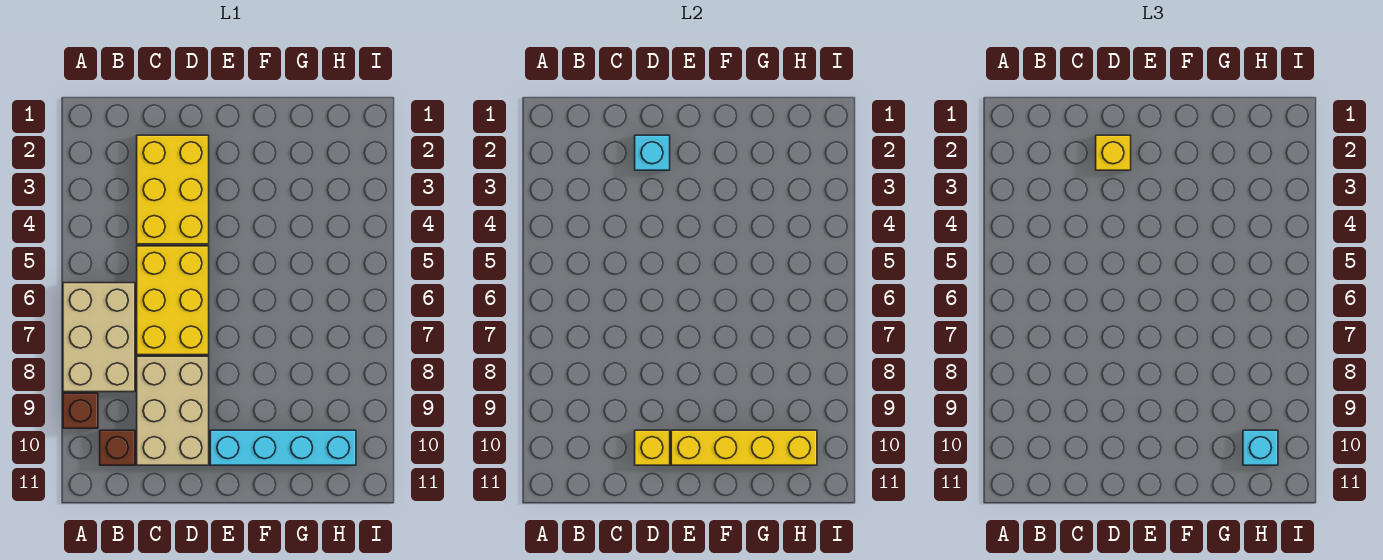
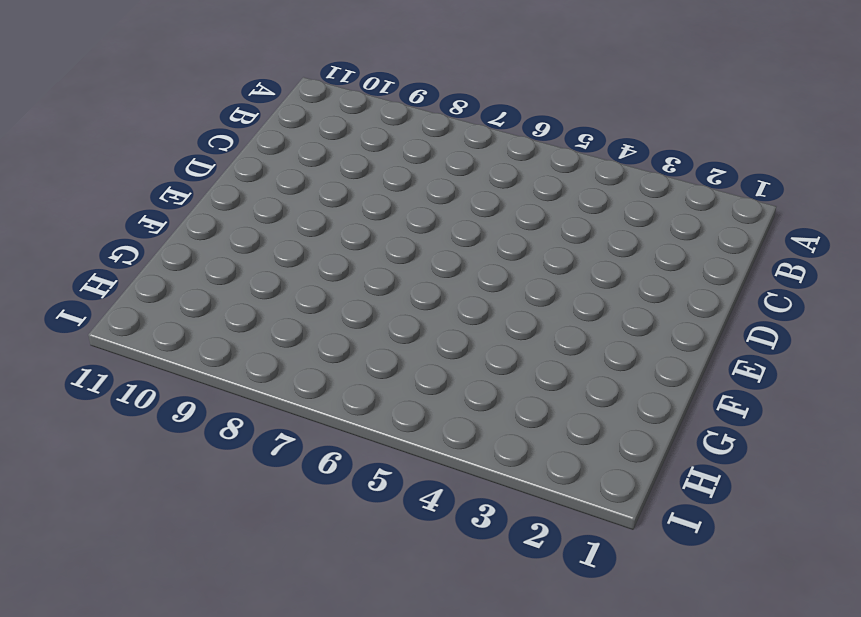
none -> tan 2x3 brick [63,283,135,392]
none -> brown 1x1 brick [63,393,98,428]
none -> brown 1x1 brick [100,430,135,465]

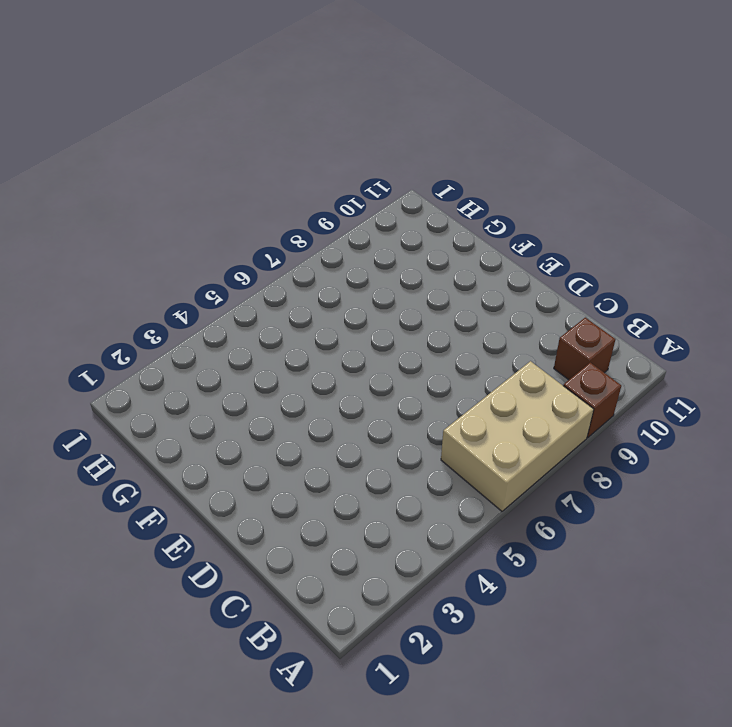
none -> yellow 2x3 brick [137,135,209,244]
none -> yellow 2x3 brick [137,246,209,355]
none -> tan 2x3 brick [137,356,209,465]

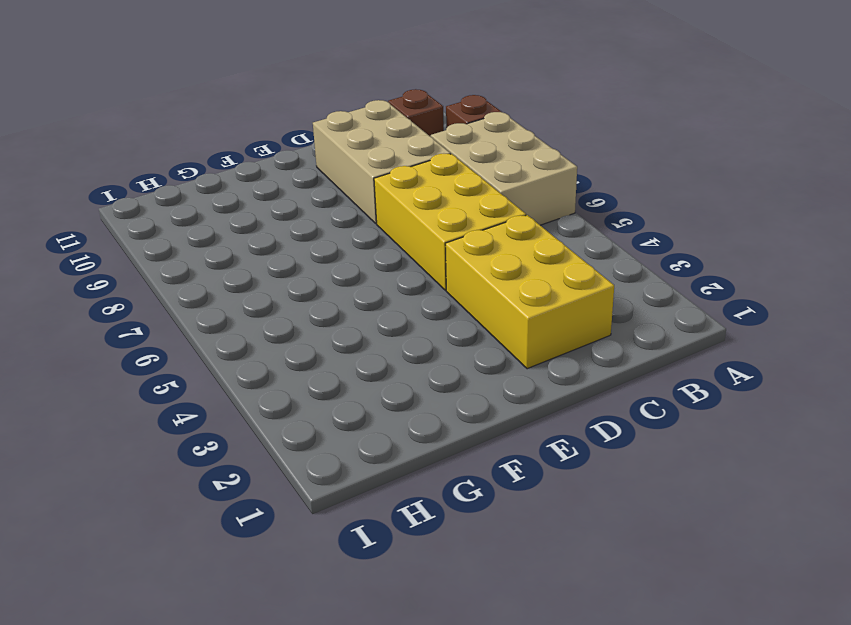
none -> cyan 1x4 brick [210,430,356,465]
none -> cyan 1x1 brick [635,135,670,170]
none -> yellow 1x1 brick [635,430,670,465]

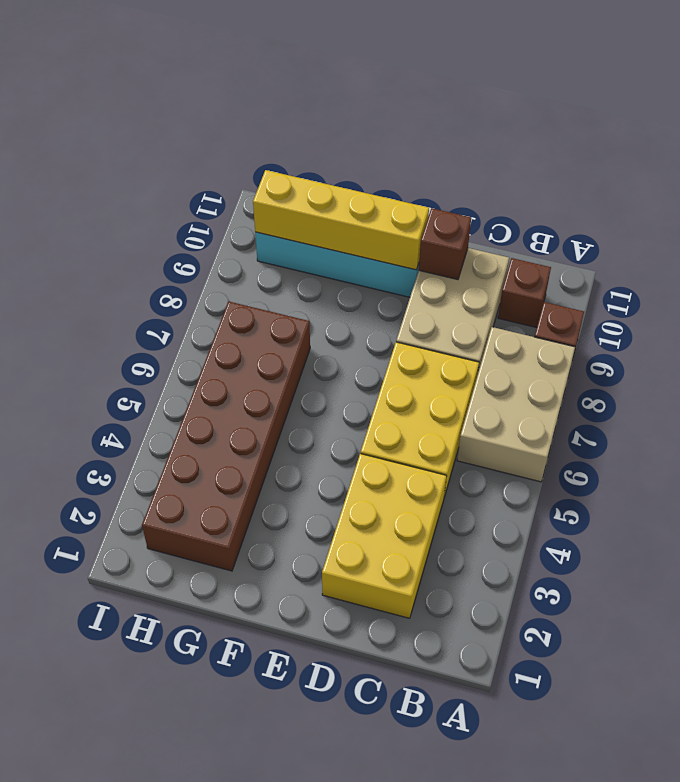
brown 1x1 brick [419,208,471,280] -> yellow 1x1 brick [635,430,670,465]
brown 2x6 brick [142,302,310,571] -> none
none -> cyan 1x1 brick [635,135,670,170]
none -> yellow 1x1 brick [1096,135,1131,170]
none -> cyan 1x1 brick [1243,430,1278,465]

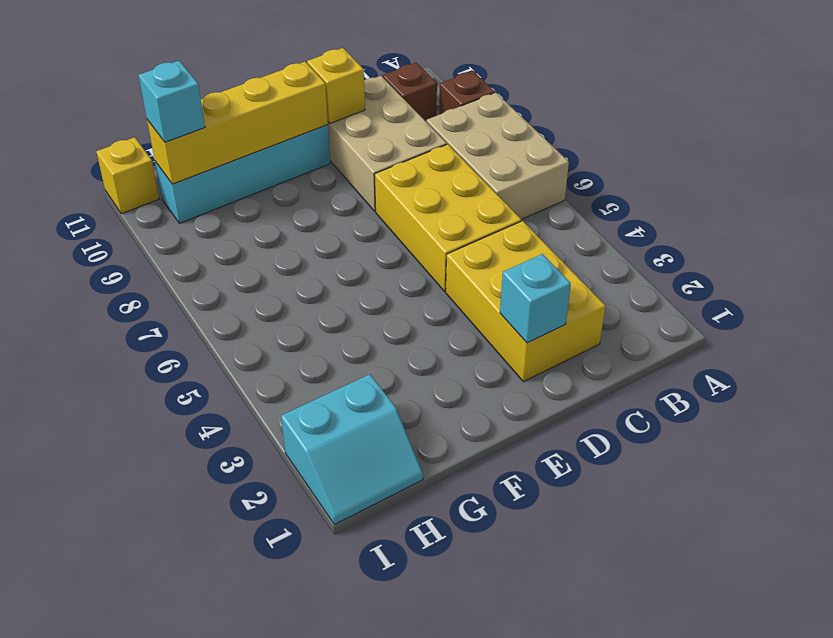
cyan 2x2 slope [281,374,423,525] -> none
yellow 1x1 brick [96,137,159,214] -> yellow 1x1 brick moved to [1096,135,1131,170]

